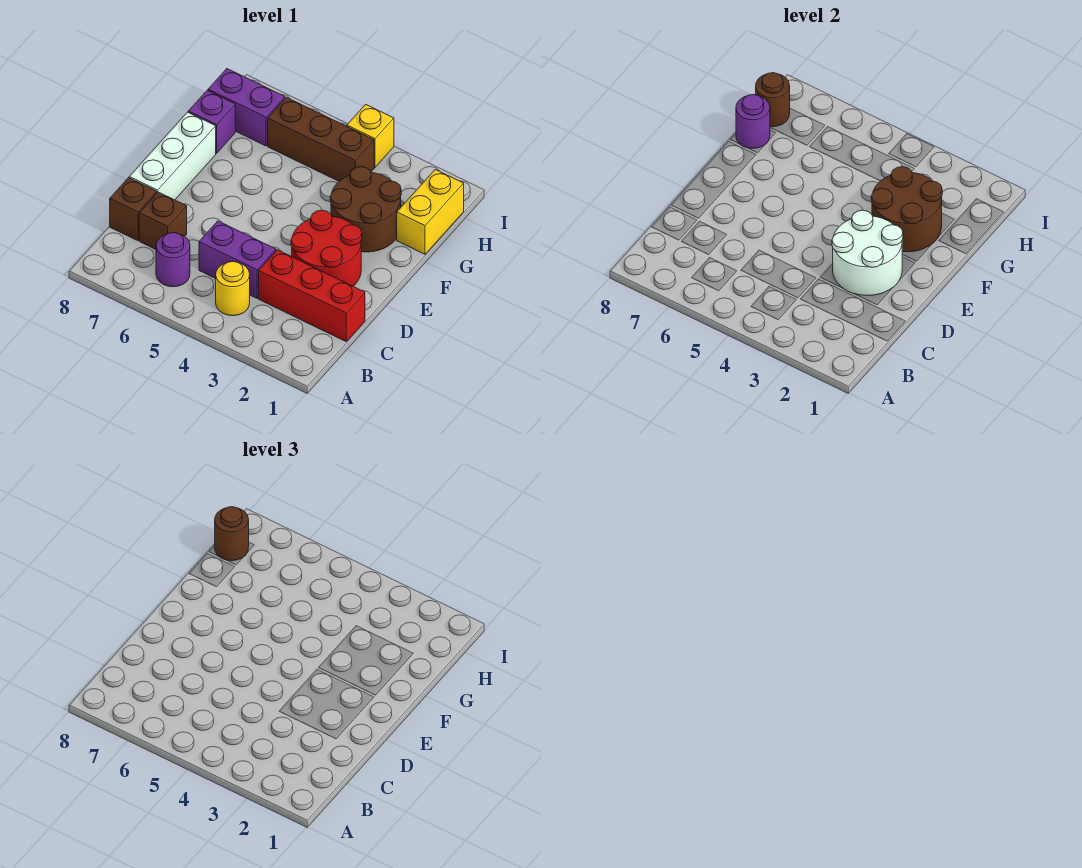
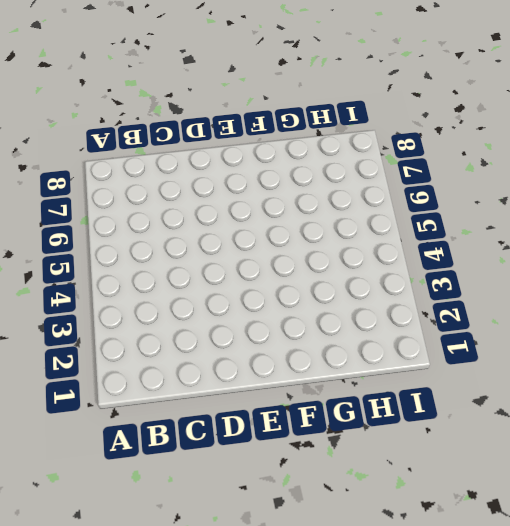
none -> yellow 1x1 round brick [216,261,250,316]
none -> purple 1x1 round brick [156,233,190,287]
none -> red 1x3 brick [259,250,365,341]

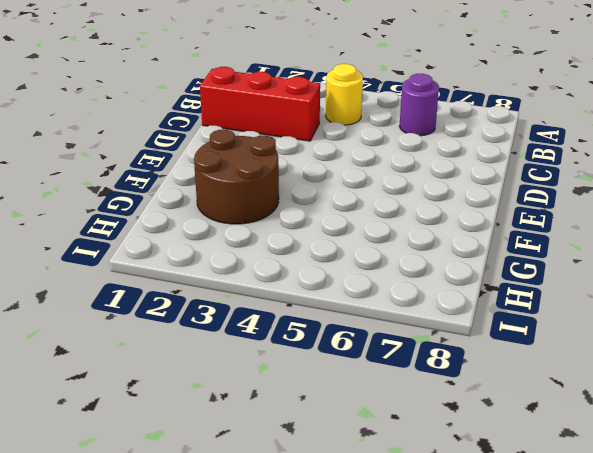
none -> purple 1x2 brick [199,221,276,298]
none -> brown 1x1 brick [139,192,187,249]
none -> brown 1x1 brick [110,178,157,241]

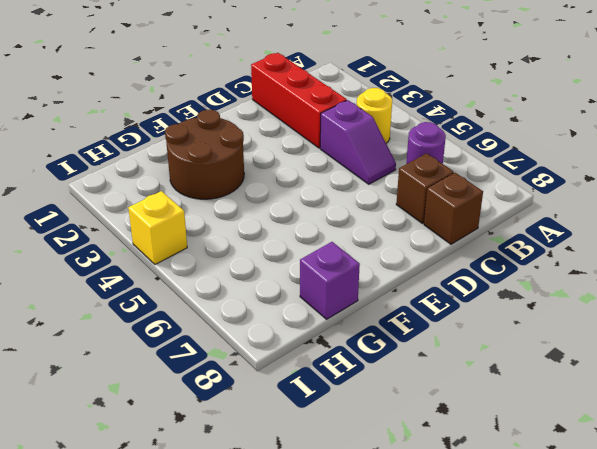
purple 1x2 slope [320,100,396,184] -> purple 1x2 brick [199,221,276,298]
none -> red 2x2 round brick [291,210,362,286]
none -> white 1x3 brick [129,112,216,200]
none -> yellow 1x2 brick [397,170,464,254]

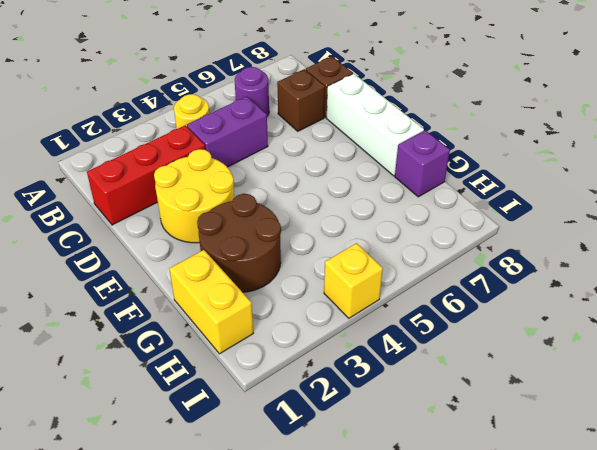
yellow 2x2 round brick [154,149,234,243] -> red 2x2 round brick [291,210,362,286]
none -> brown 1x3 brick [268,97,374,181]
none -> purple 1x2 brick [208,69,285,146]
none -> white 2x2 round brick [832,210,903,296]

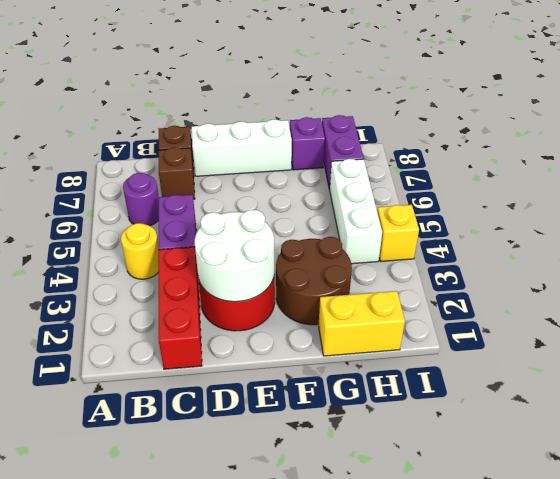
white 1x3 brick [330,159,382,264] -> brown 1x3 brick [268,97,374,181]
none -> brown 2x2 round brick [871,167,942,252]
none -> purple 1x1 round brick [736,95,770,148]
none -> brown 1x1 round brick [756,73,790,127]

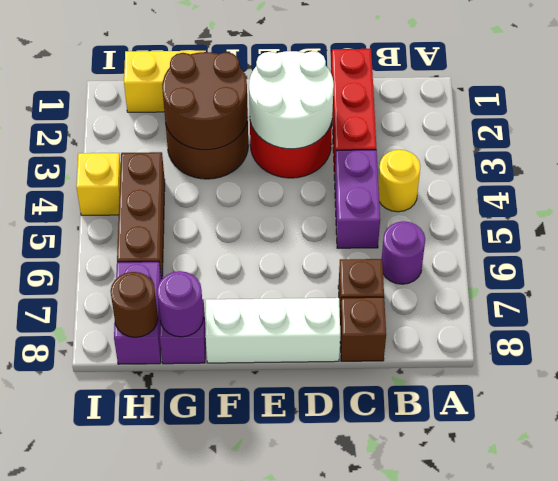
none -> brown 1x1 round brick [215,507,249,561]

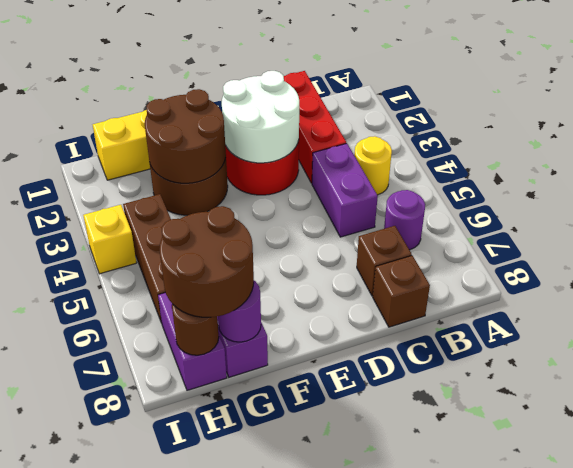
brown 2x2 round brick [160,206,254,317] -> brown 1x1 round brick [215,507,249,561]
none -> white 1x3 brick [129,112,216,200]

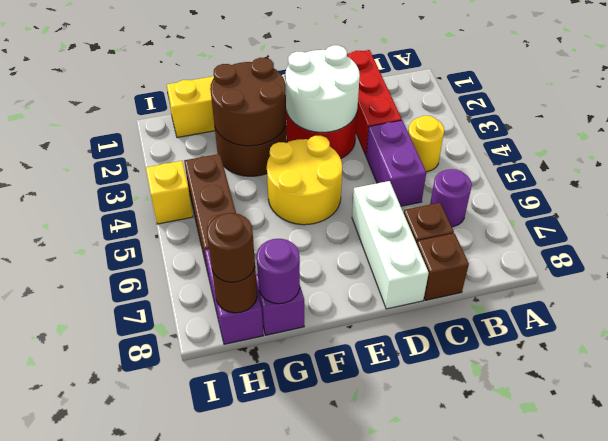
white 1x3 brick [352,181,429,309] -> white 1x3 brick turned to [129,112,216,200]
yellow 2x2 round brick [267,136,342,225] -> none

